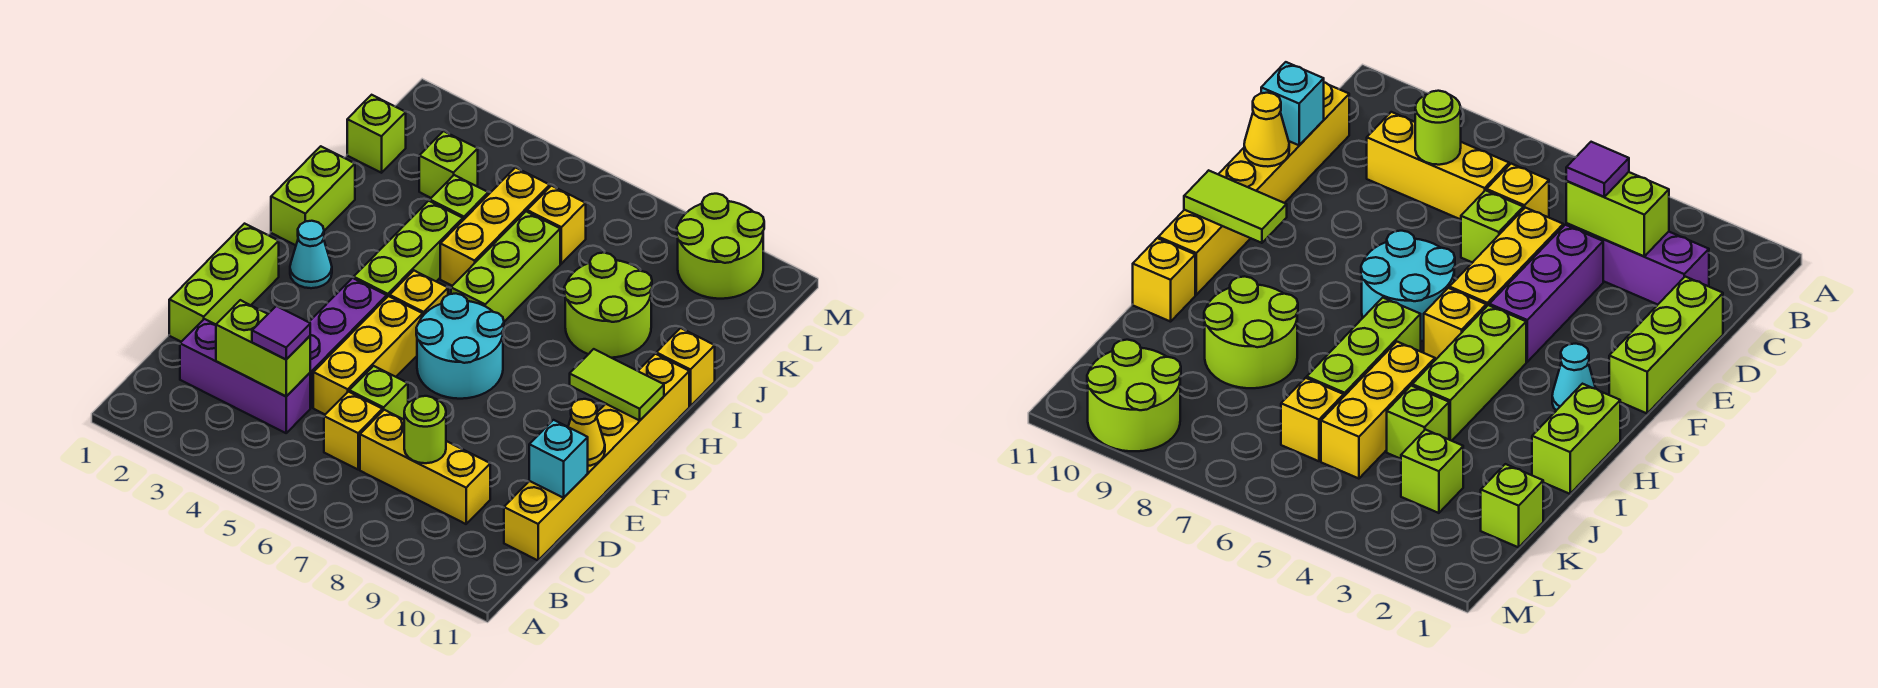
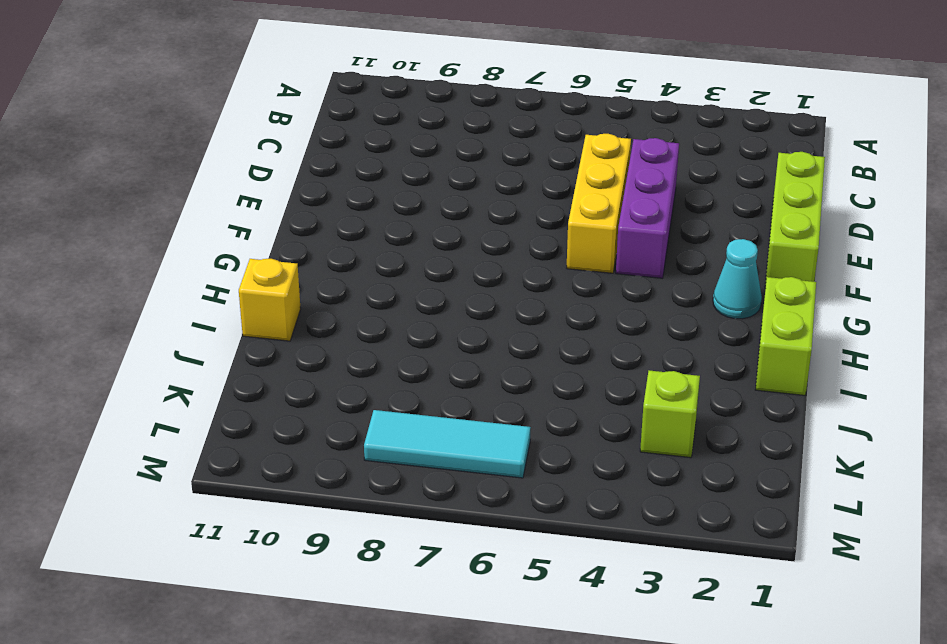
cyan 1x3 tile [364,410,531,478] -> none
none -> purple 1x3 brick [180,319,310,433]
none -> yellow 1x1 brick [324,392,382,469]
none -> yellow 1x3 brick [360,410,490,524]

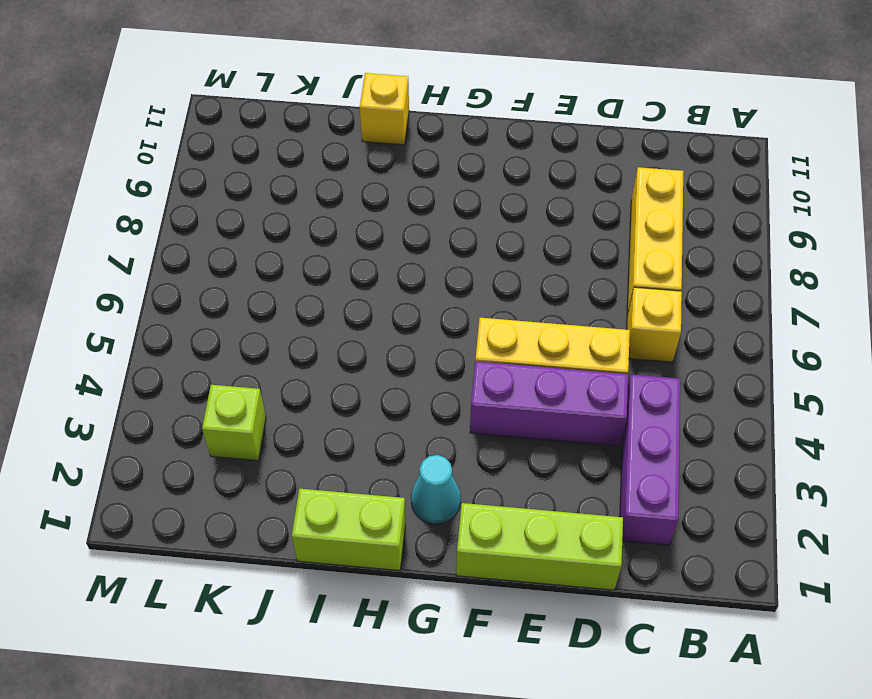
none -> yellow 1x6 brick [504,354,689,560]
none -> lime 1x1 brick [349,366,408,419]
none -> cyan 2x2 round brick [416,294,504,399]

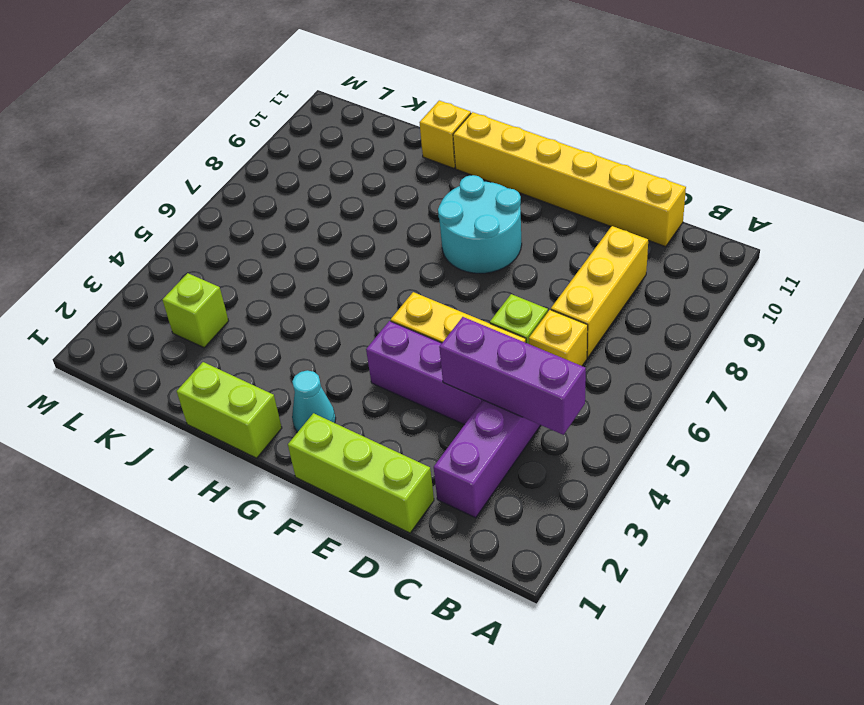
purple 1x3 brick [439,317,586,435] -> lime 1x2 brick [216,300,310,396]
cyan 2x2 round brick [438,175,522,273] -> cyan 2x2 round brick moved to [416,294,504,399]
none -> lime 1x3 brick [354,201,463,297]
none -> yellow 1x1 brick [390,271,448,315]
none -> lime 1x3 brick [451,211,560,322]

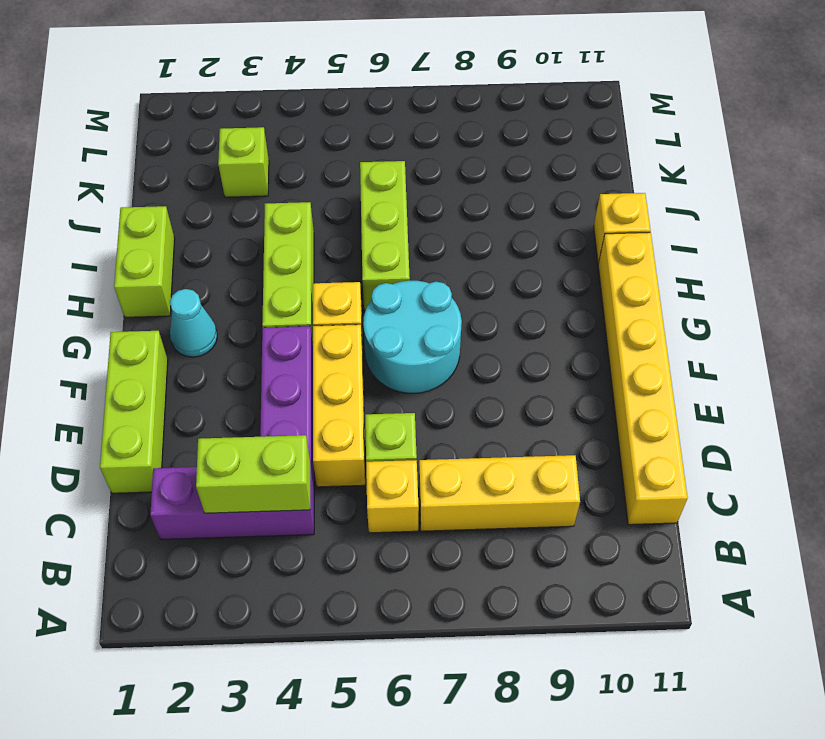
none -> yellow 1x3 brick [440,168,550,286]
none -> lime 2x2 round brick [564,253,652,358]
none -> lime 1x1 brick [430,175,488,220]

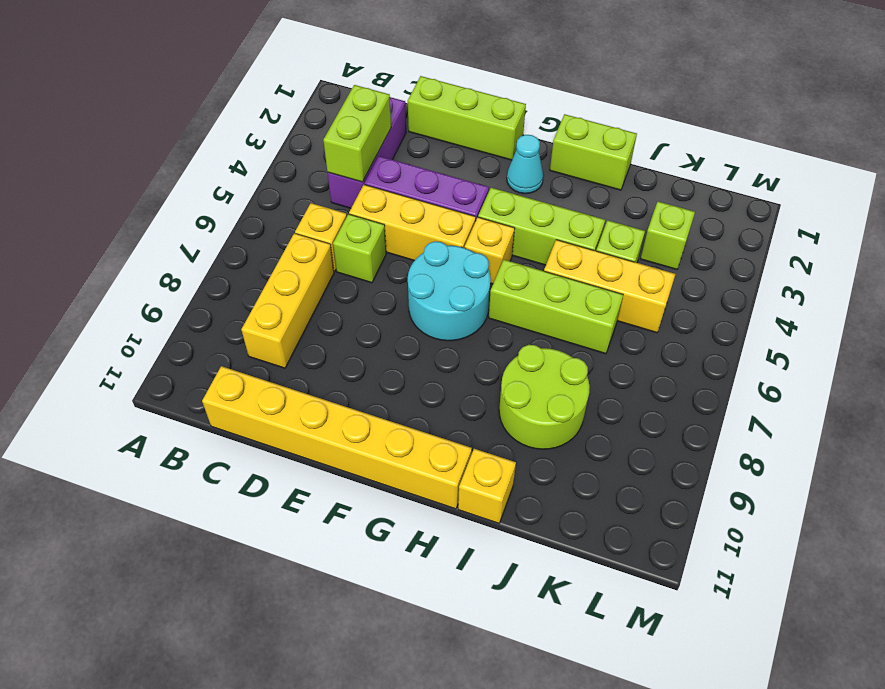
none -> lime 1x1 brick [347,95,406,173]
none -> yellow 1x1 brick [527,186,586,264]
none -> lime 2x2 round brick [677,194,764,299]

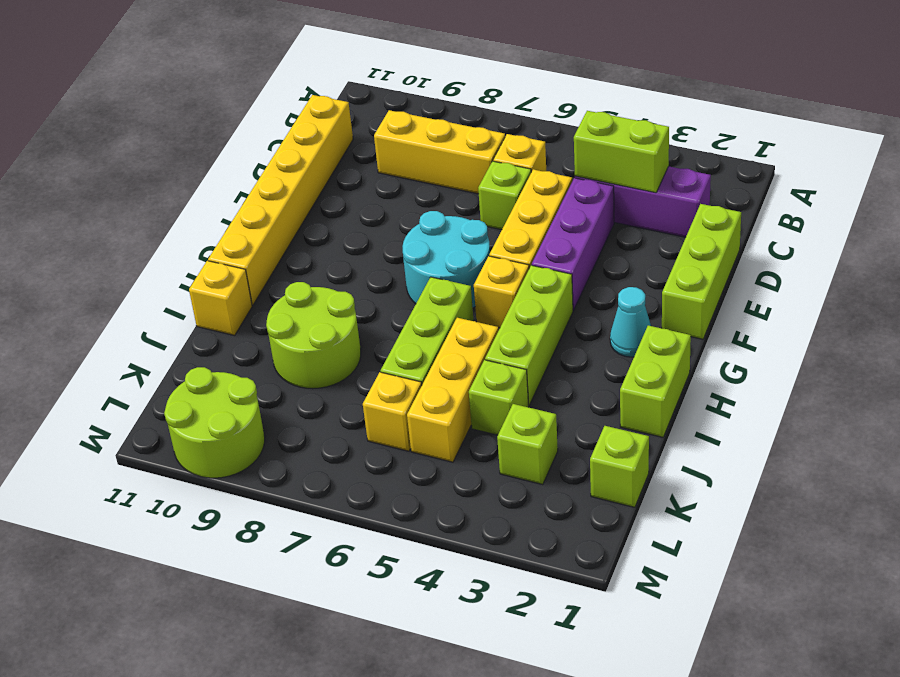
none -> lime 1x1 round brick [404,396,446,463]
none -> cyan 1x1 brick [529,420,588,498]
none -> yellow 1x1 cone [568,399,605,466]

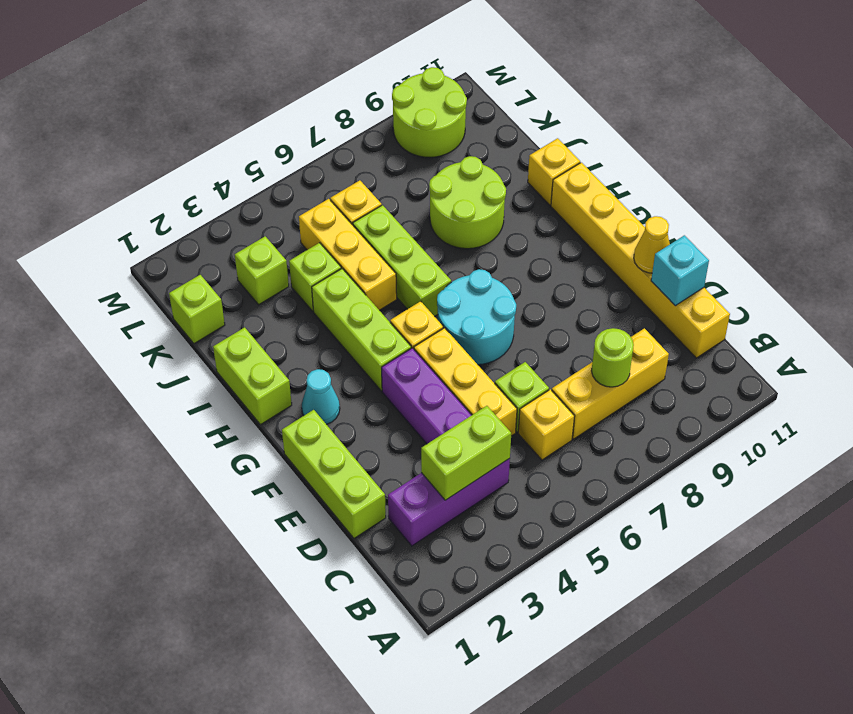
none -> lime 1x2 tile [570,349,664,420]
none -> purple 1x1 tile [252,306,310,359]

